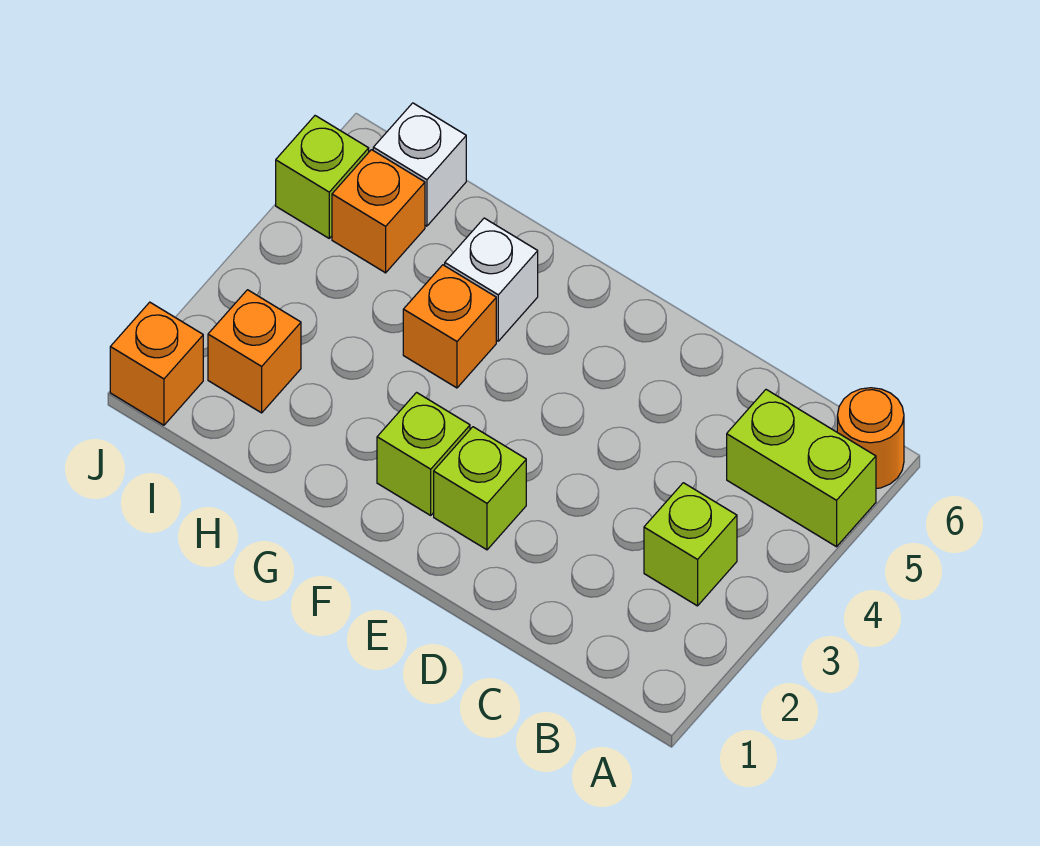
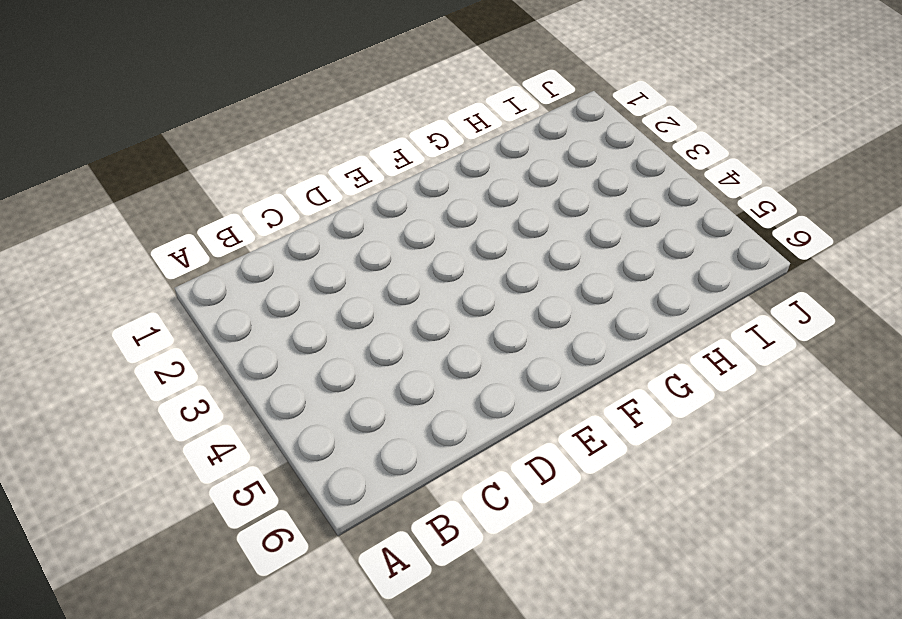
none -> lime 1x2 brick [727,390,876,547]
none -> orange 1x1 round brick [837,388,904,489]
none -> lime 1x1 brick [644,483,737,606]

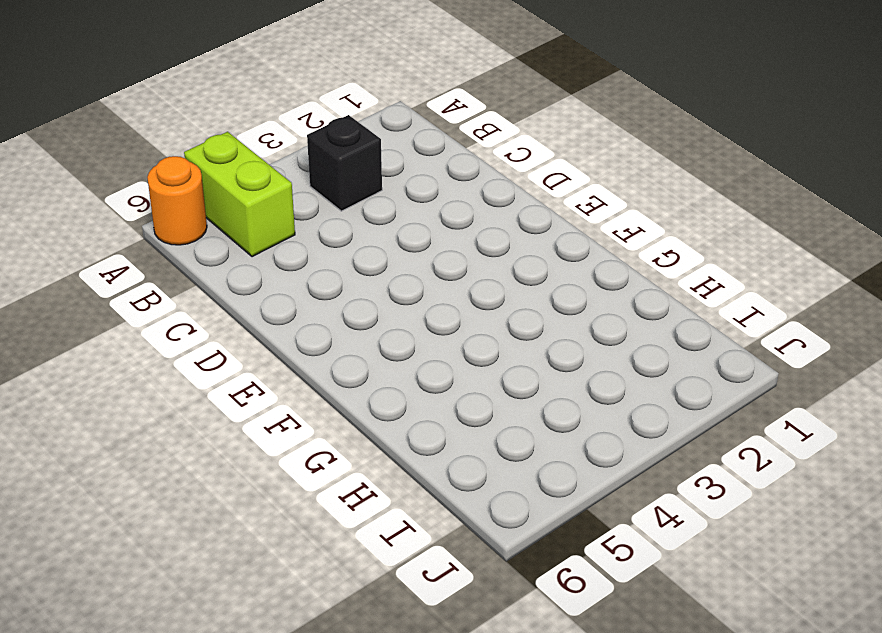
black 1x1 brick [307,115,382,211] -> lime 1x1 brick [644,483,737,606]
none -> lime 1x1 brick [434,427,526,550]
none -> lime 1x1 brick [377,393,470,515]
none -> orange 1x1 brick [403,265,496,388]

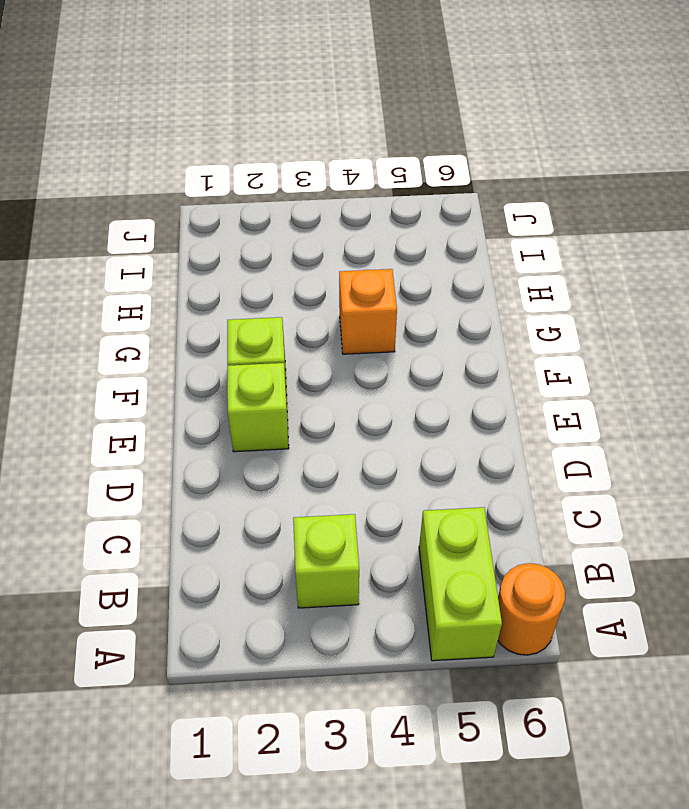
none -> white 1x1 brick [445,218,538,341]
none -> orange 1x1 brick [208,290,301,413]
none -> orange 1x1 brick [332,150,425,273]

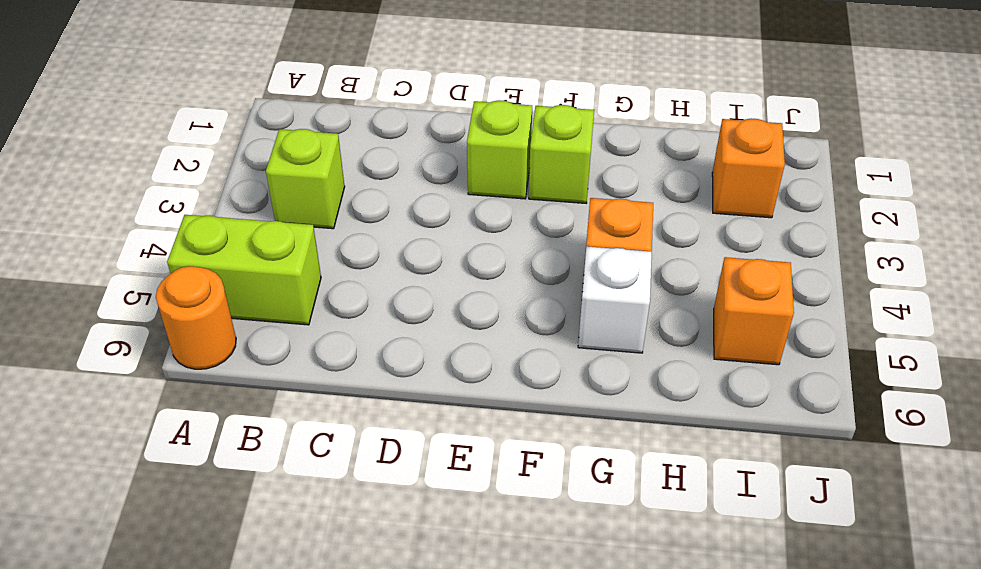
none -> white 1x1 brick [373,103,466,226]
none -> orange 1x1 brick [110,302,203,425]
none -> lime 1x1 brick [276,116,369,238]

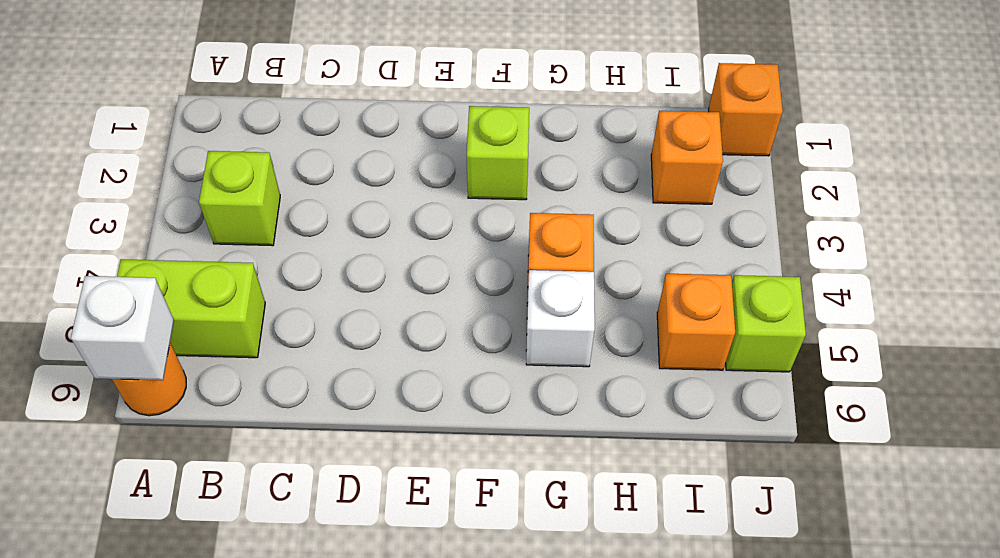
white 1x1 brick [71,276,174,380] -> white 1x1 brick moved to [373,103,466,226]
none -> lime 1x1 brick [434,427,526,550]

